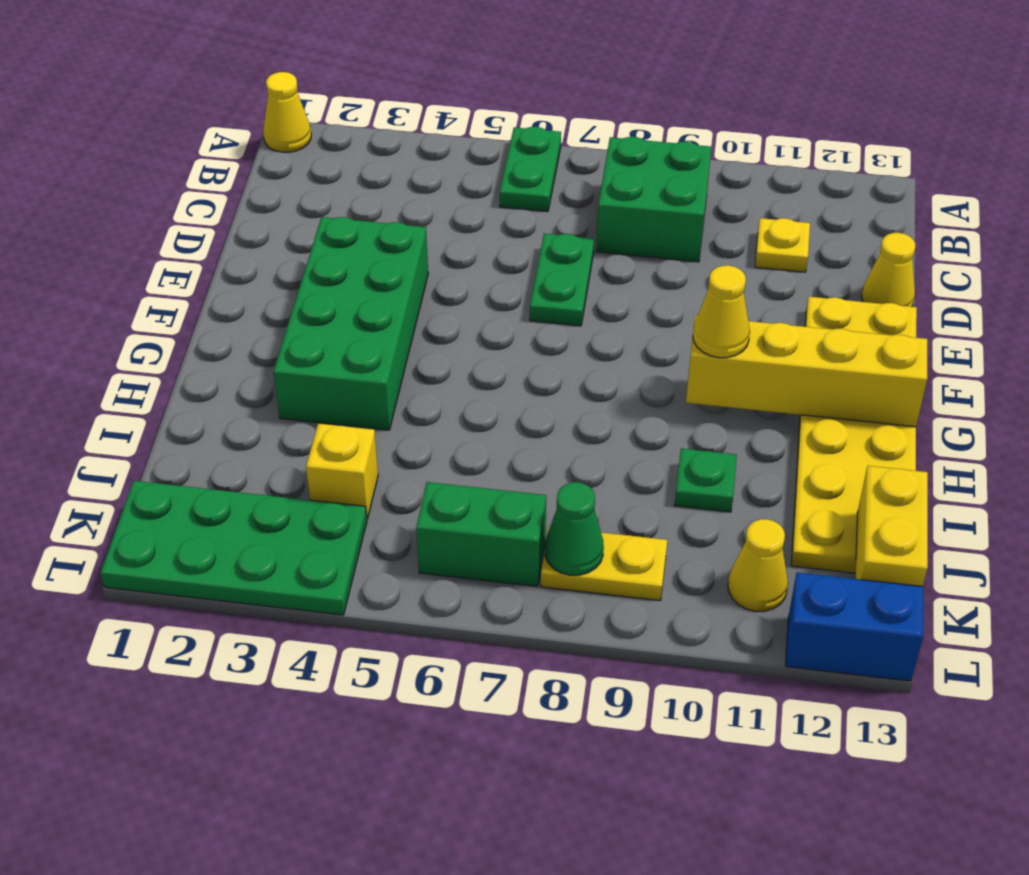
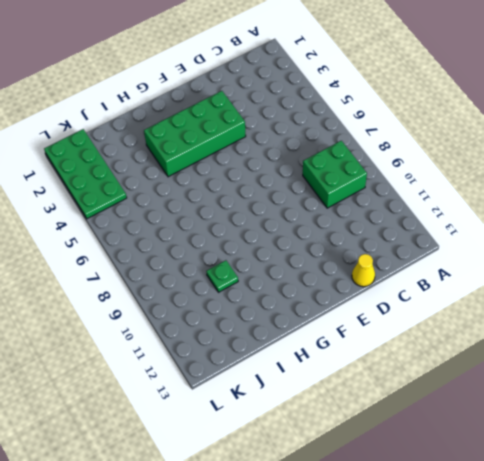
none -> yellow 1x1 cone [263,72,311,152]
none -> green 1x2 plate [499,127,561,212]
none -> yellow 1x1 plate [755,218,810,272]

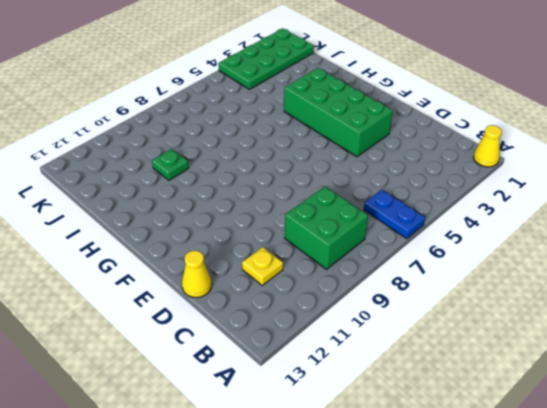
blue 1x2 plate [364,190,425,239] -> green 1x2 plate [499,127,561,212]
none -> green 1x2 plate [530,234,594,326]
none -> yellow 2x6 plate [791,297,917,573]
none -> yellow 1x1 brick [306,423,378,519]

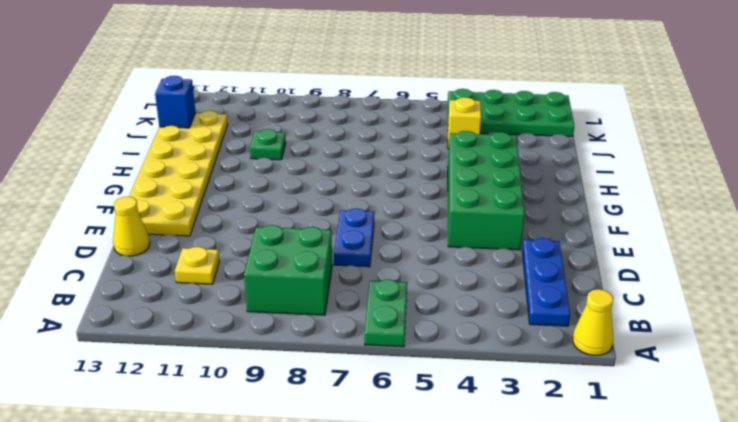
blue 1x3 plate [522,238,570,326] -> none
blue 1x2 plate [334,208,374,267] -> green 1x2 plate [530,234,594,326]
blue 1x1 brick [155,76,196,128] -> yellow 1x2 brick [855,466,928,586]
none -> green 1x2 brick [416,482,546,587]
none -> yellow 1x2 plate [541,527,667,601]
none -> yellow 1x1 cone [728,519,788,611]

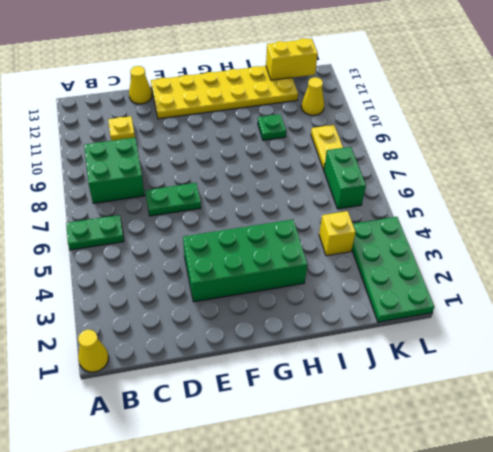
none -> blue 1x2 brick [786,572,923,681]
none -> yellow 1x4 brick [686,316,927,427]
none -> green 1x1 cone [545,482,604,575]

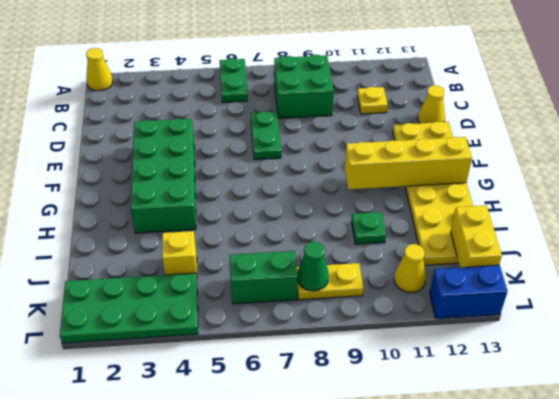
none -> yellow 1x1 cone [693,265,750,358]

